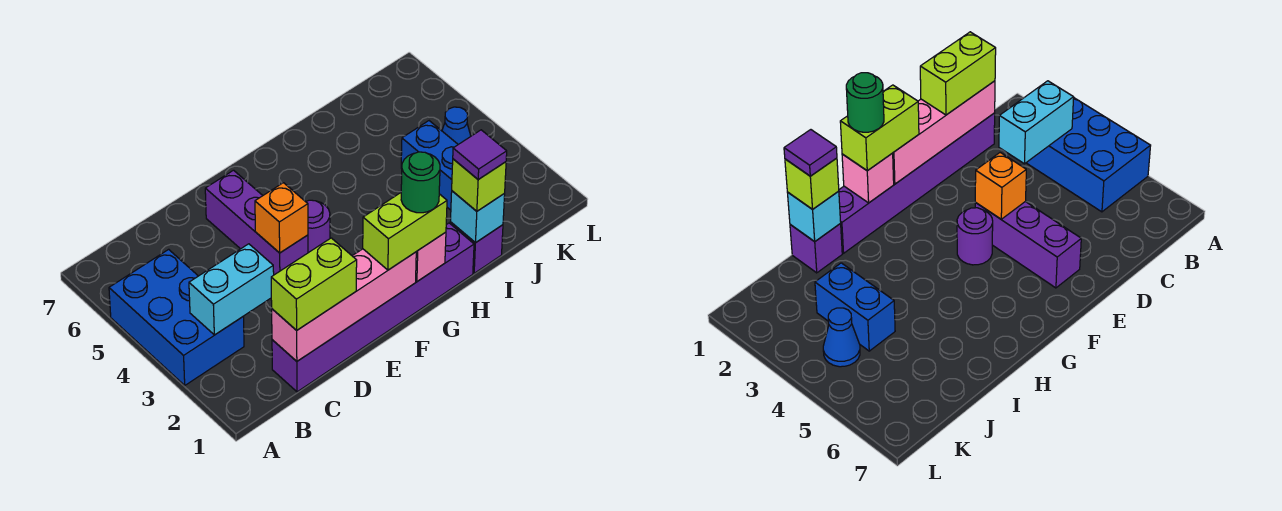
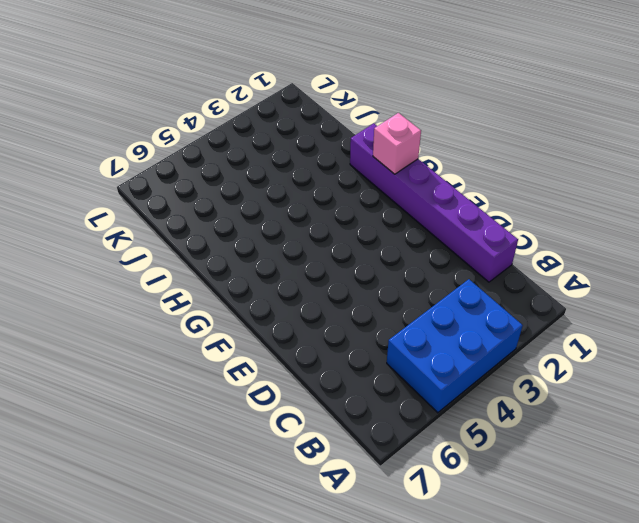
none -> purple 1x3 brick [205,170,308,275]
none -> purple 1x1 round brick [306,200,330,253]
none -> purple 1x1 brick [450,222,503,273]

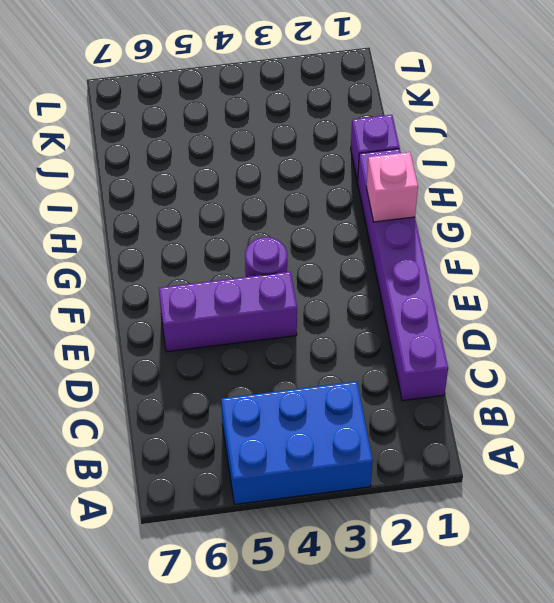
none -> blue 1x2 brick [401,121,458,210]
none -> blue 1x1 cone [442,107,471,144]
none -> cyan 1x2 brick [189,244,274,335]

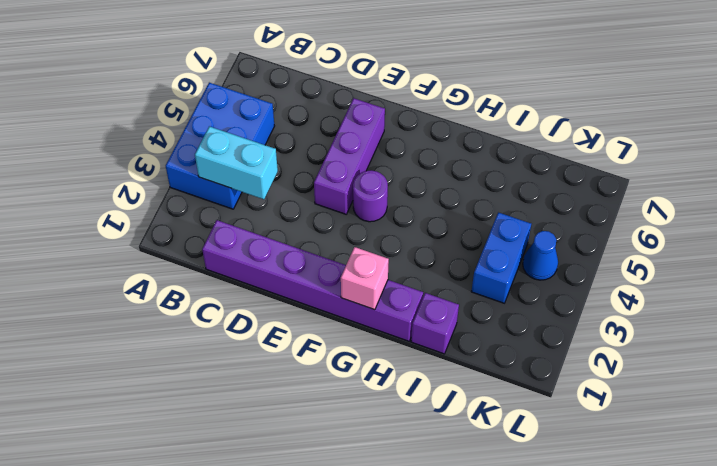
none -> pink 1x4 brick [272,249,416,361]
none -> orange 1x1 brick [255,183,308,253]
none -> cyan 1x1 brick [451,191,505,243]

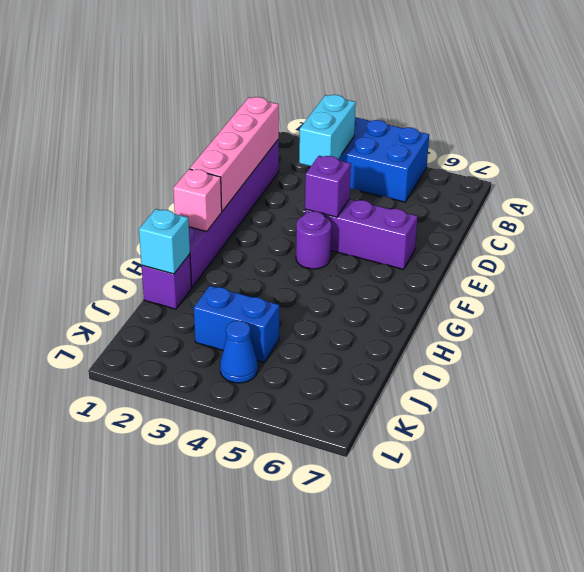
purple 1x1 brick [305,156,351,217] -> orange 1x1 brick [255,183,308,253]
none -> lime 1x2 brick [271,238,357,330]
none -> lime 1x2 brick [363,193,447,270]
none -> lime 1x1 brick [452,159,506,211]

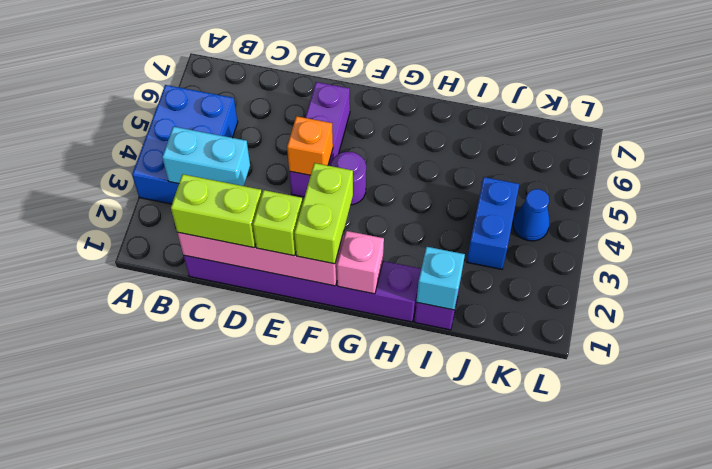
lime 1x1 brick [253,190,303,256] -> lime 1x1 brick moved to [452,159,506,211]
lime 1x2 brick [294,163,353,264] -> lime 1x2 brick turned to [363,193,447,270]
none -> green 1x1 round brick [401,152,440,213]
none -> purple 1x1 tile [453,130,507,179]

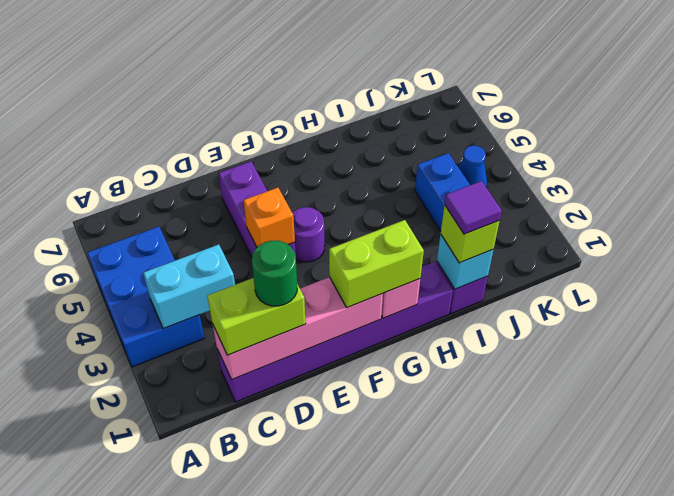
green 1x1 round brick [252,241,297,306] -> green 1x1 round brick moved to [401,152,440,213]

